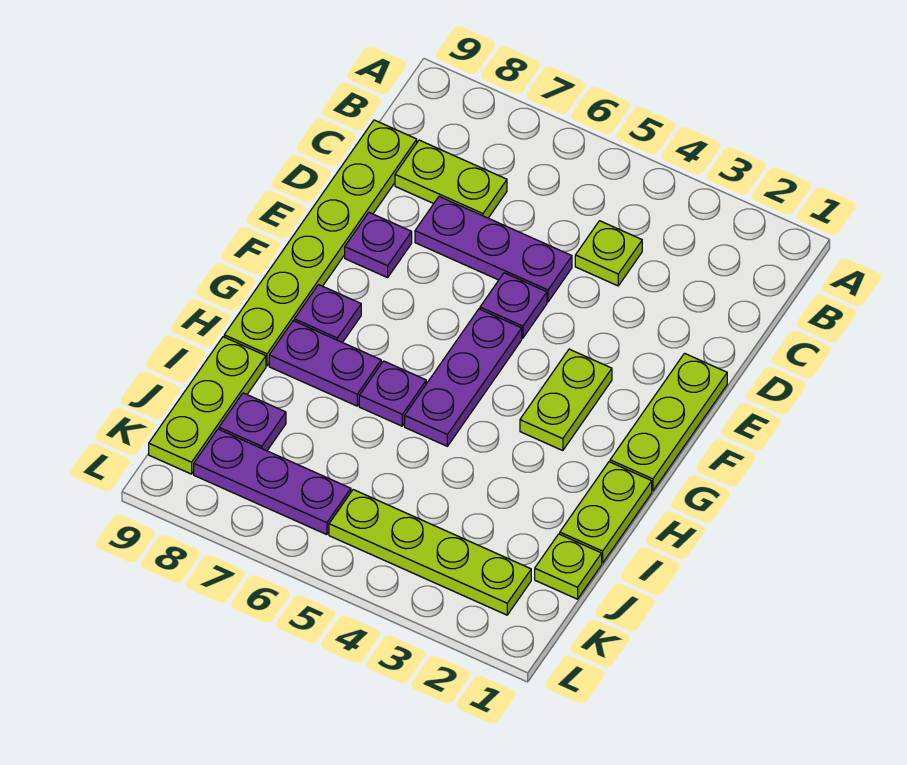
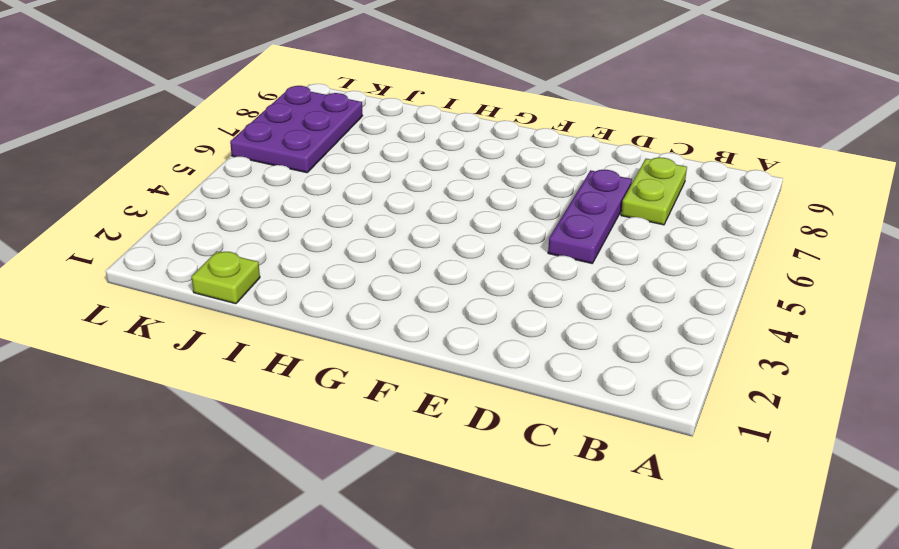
purple 2x3 plate [230,86,363,173] -> purple 1x3 plate [194,429,351,535]
none -> lime 1x1 plate [575,221,642,286]
none -> lime 1x6 plate [224,120,417,366]
none -> lime 1x3 plate [610,353,727,491]

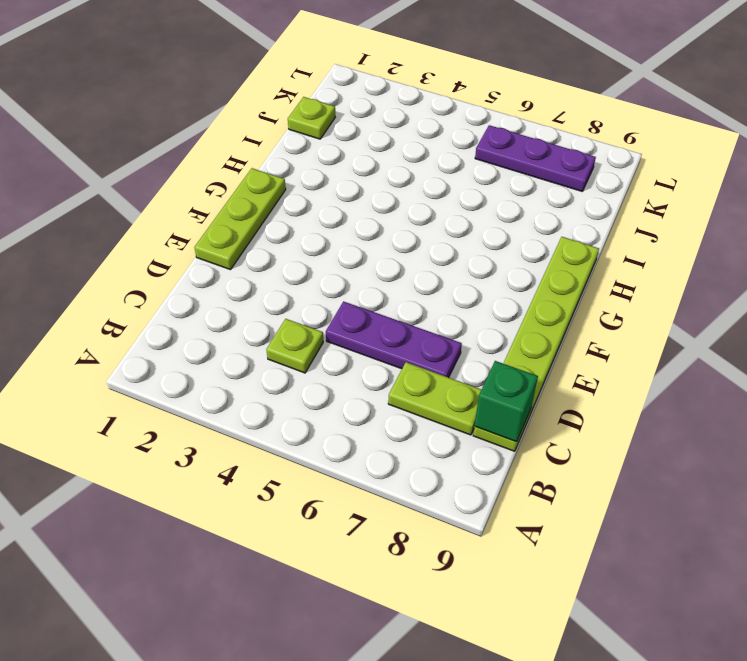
green 1x1 brick [475,361,538,442] -> none
none -> purple 1x1 plate [480,273,547,338]
none -> purple 1x1 plate [345,213,412,278]
none -> lime 1x2 plate [520,349,612,451]

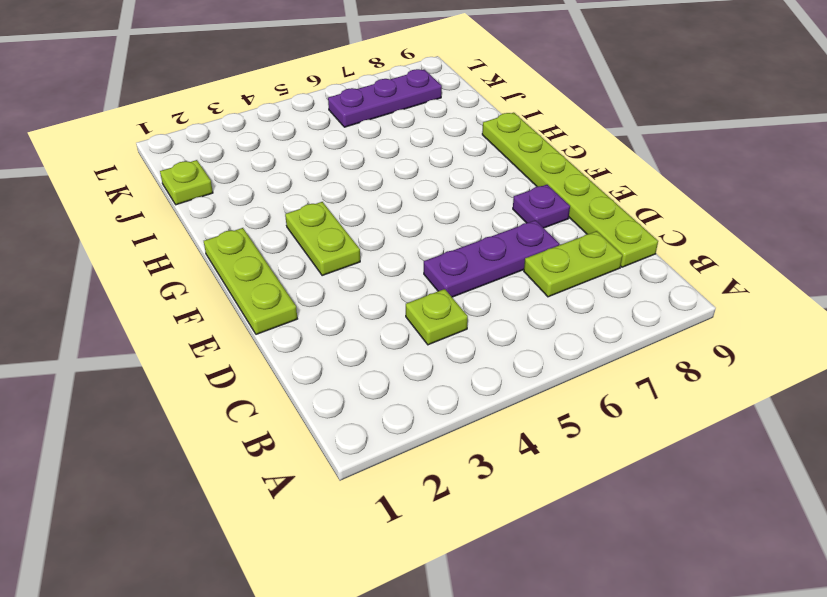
none -> purple 1x1 plate [480,273,547,338]
none -> purple 1x3 plate [405,309,522,446]
none -> purple 1x1 plate [294,285,361,342]

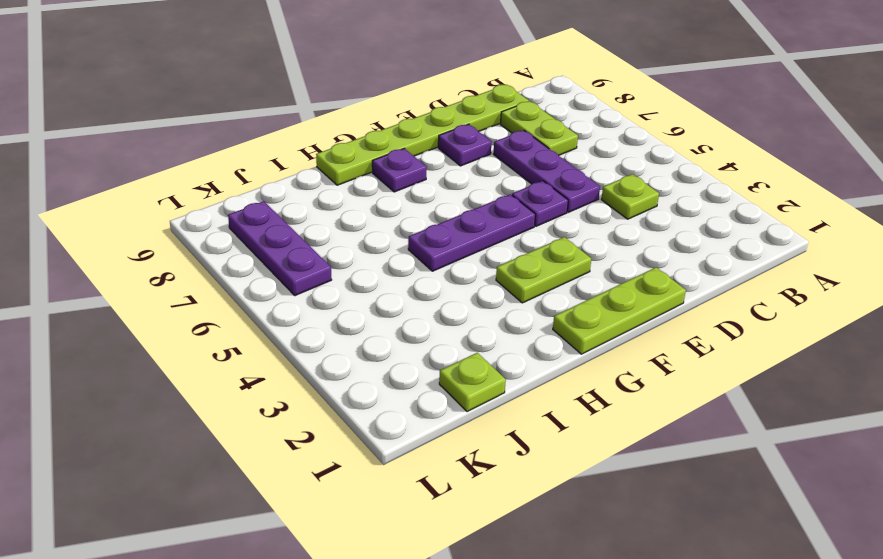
none -> lime 1x2 plate [560,462,652,563]
none -> purple 1x1 plate [359,361,426,426]
none -> purple 1x2 plate [269,321,381,406]

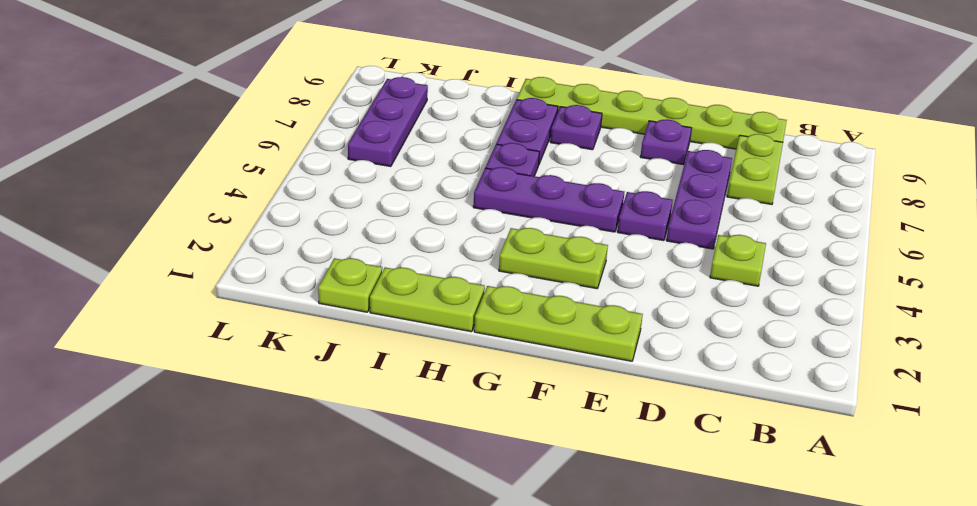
none -> lime 1x3 plate [149,337,266,474]
none -> purple 1x1 plate [219,393,286,451]
none -> lime 1x4 plate [329,490,531,615]

